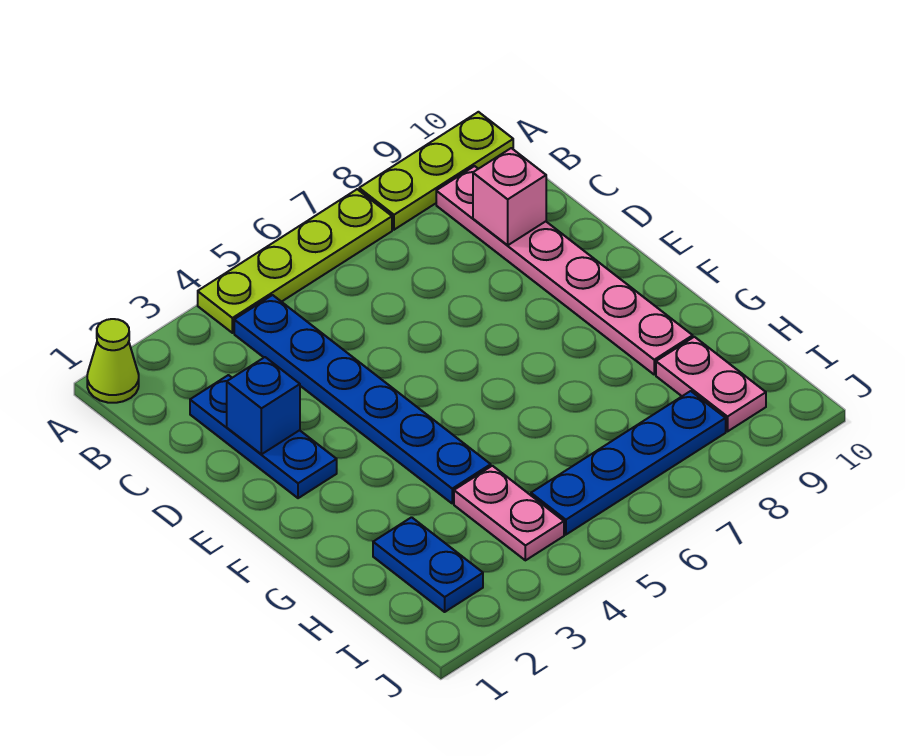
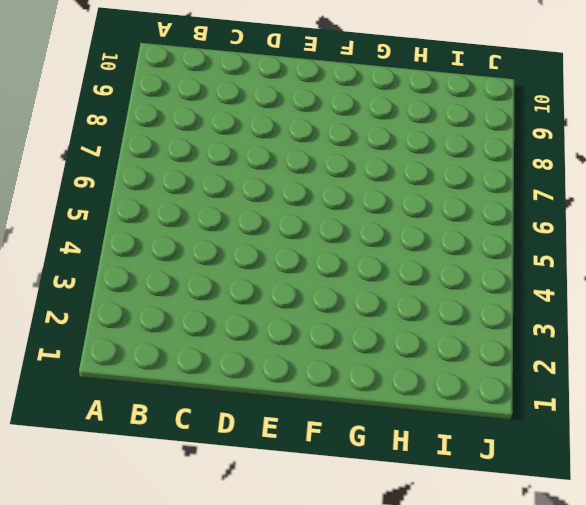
none -> lime 1x1 cone [87,319,139,403]
none -> lime 1x4 plate [198,189,392,333]
none -> lime 1x3 plate [359,112,513,230]

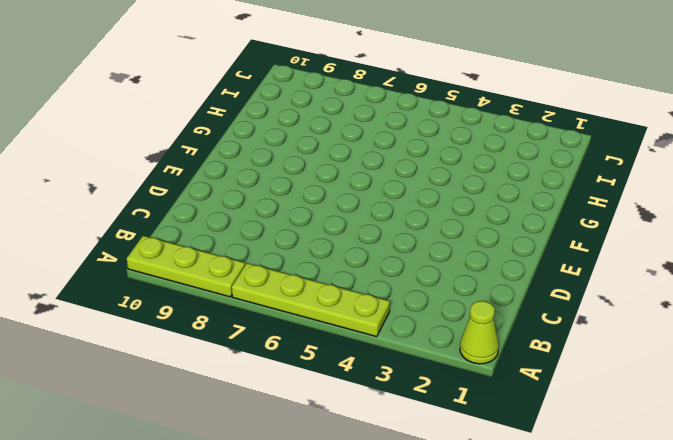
none -> blue 1x6 plate [234,295,491,503]
none -> pink 1x6 plate [436,166,693,374]
none -> blue 1x3 plate [190,375,337,498]

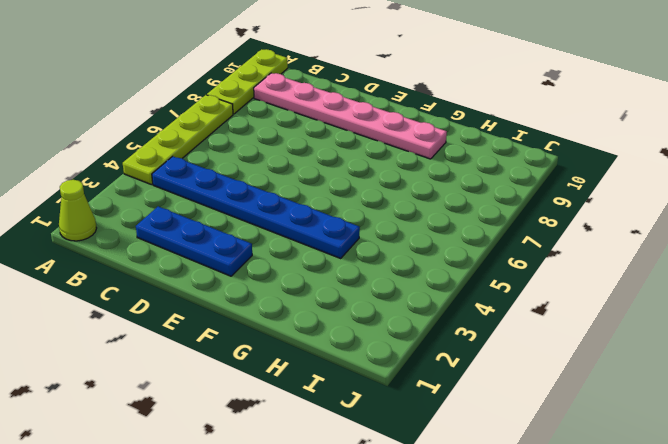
none -> blue 1x2 plate [373,517,483,612]
none -> pink 1x2 plate [454,466,564,560]
none -> pink 1x2 plate [656,337,766,431]

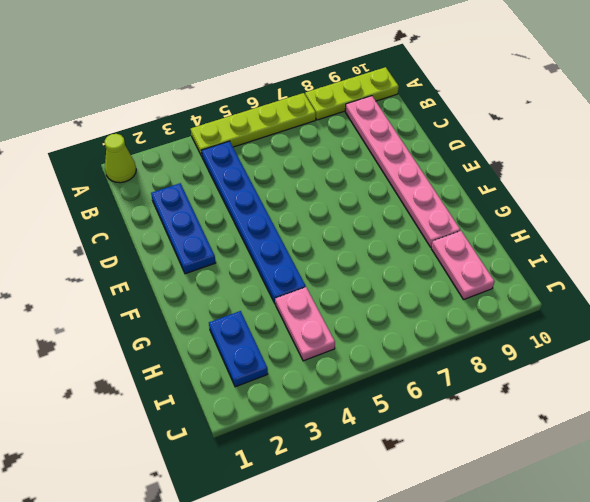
none -> blue 1x4 plate [531,391,726,535]
none -> pink 1x1 brick [473,148,546,245]
none -> blue 1x1 brick [227,357,300,454]

